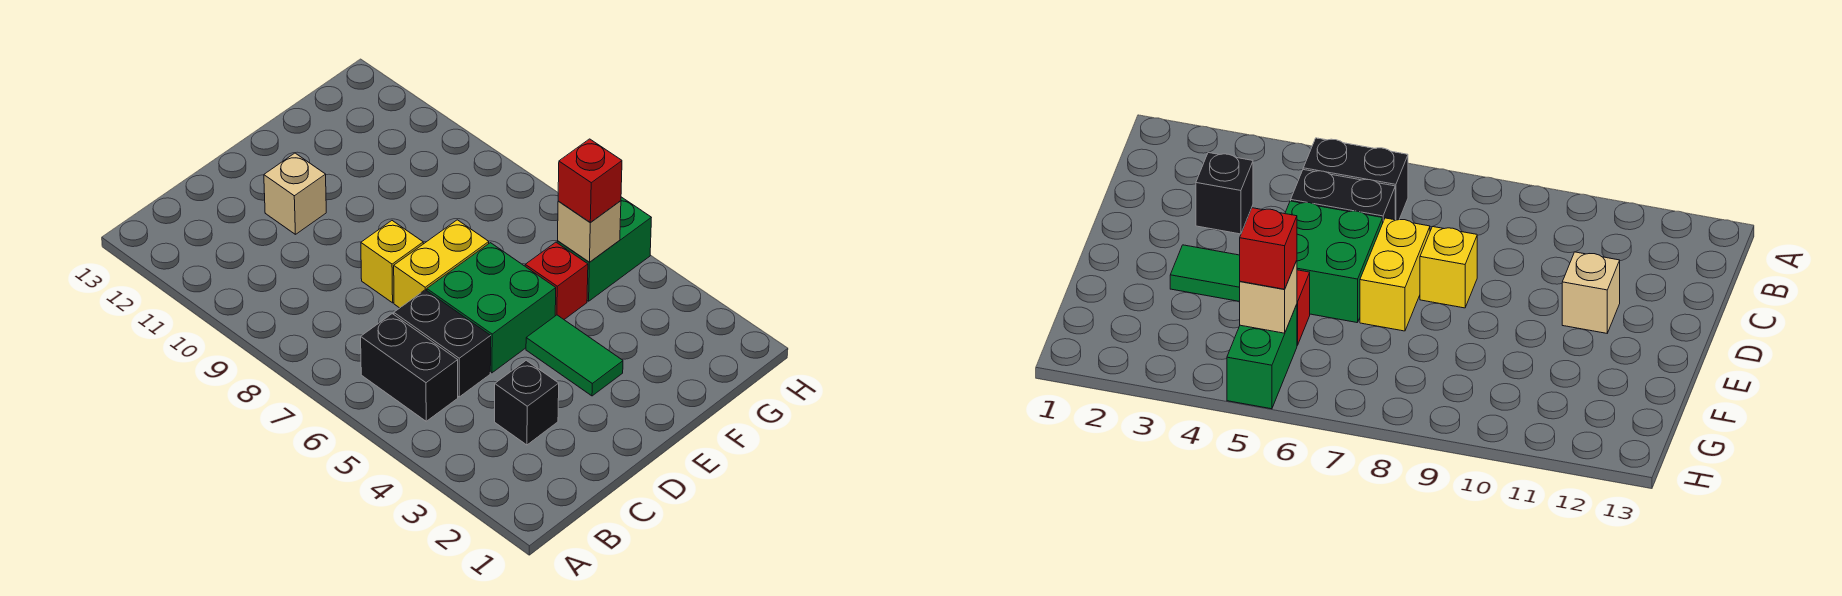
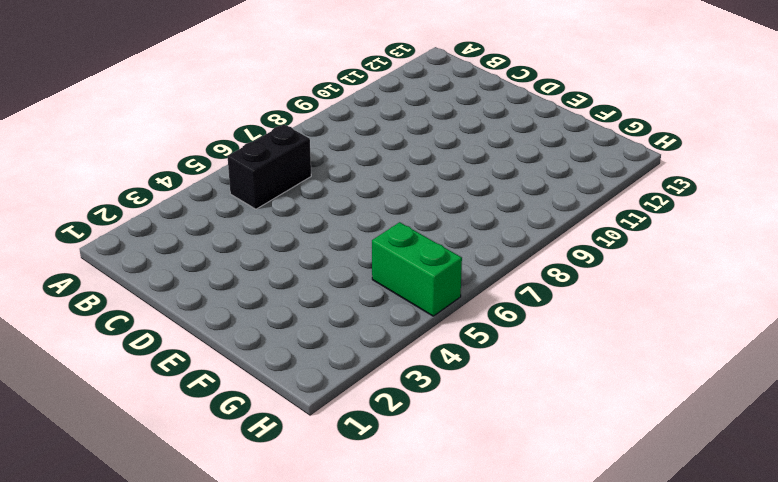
none -> black 1x1 brick [495,360,559,445]
none -> black 1x2 brick [394,290,491,397]
none -> green 2x2 brick [427,243,556,373]

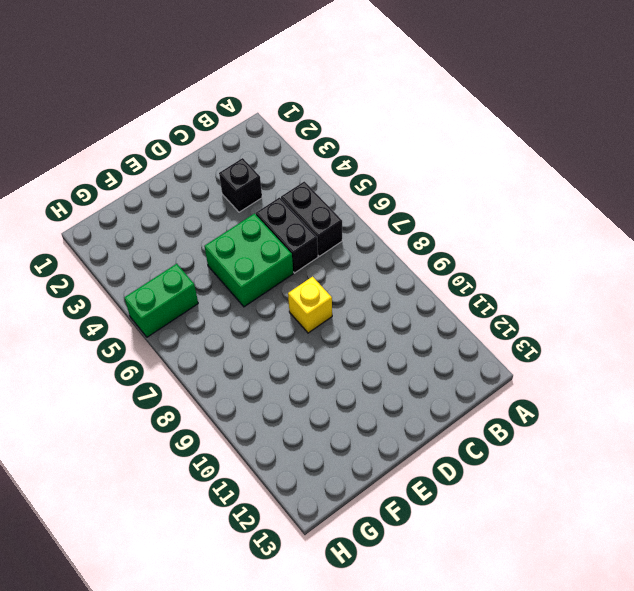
none -> yellow 1x2 brick [394,220,489,308]
none -> tan 1x1 brick [264,153,326,234]
none -> green 1x2 tile [526,315,623,396]

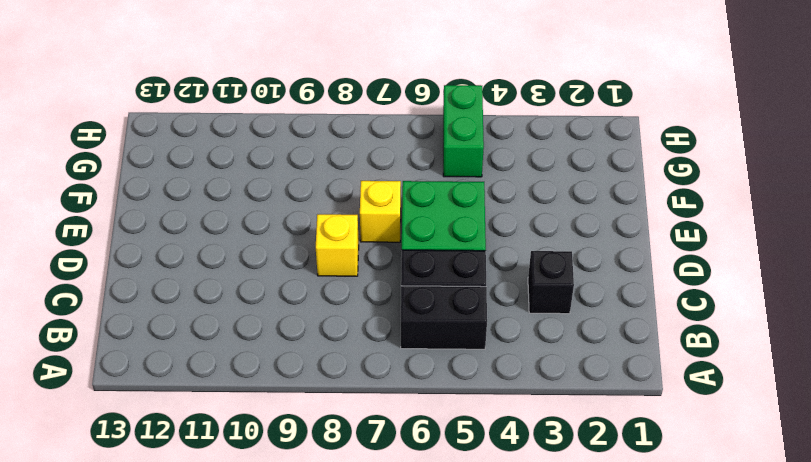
yellow 1x1 brick [360,181,401,242] -> yellow 1x2 brick [394,220,489,308]
none -> tan 1x1 brick [264,153,326,234]
none -> green 1x2 tile [526,315,623,396]
none -> red 1x1 brick [525,242,588,319]

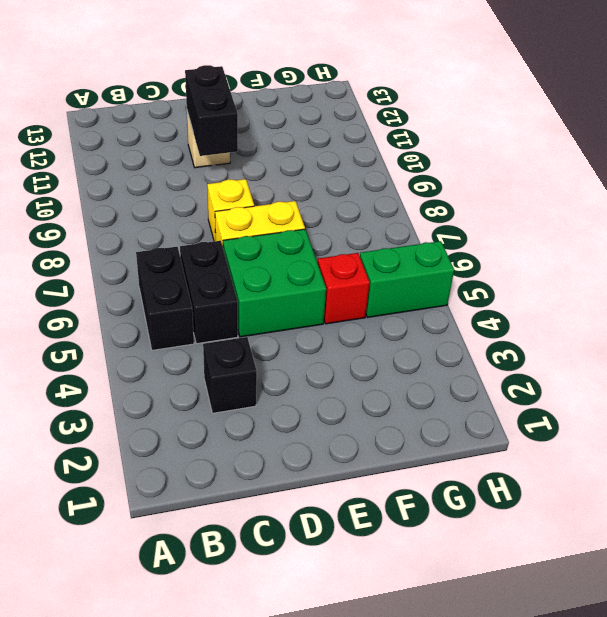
black 1x2 brick [185,65,238,156] -> none
none -> green 1x2 tile [526,315,623,396]
none -> tan 1x1 brick [558,201,621,262]
none -> red 1x1 brick [558,139,622,223]

